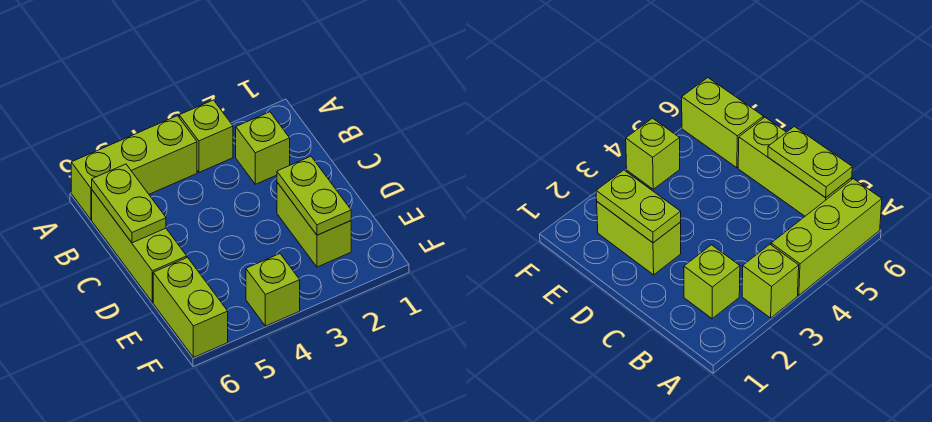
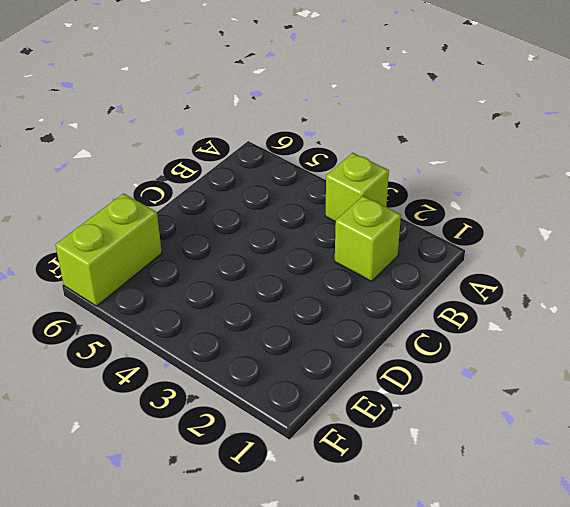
none -> lime 1x3 brick [71,116,197,220]
none -> lime 1x3 brick [92,190,187,302]

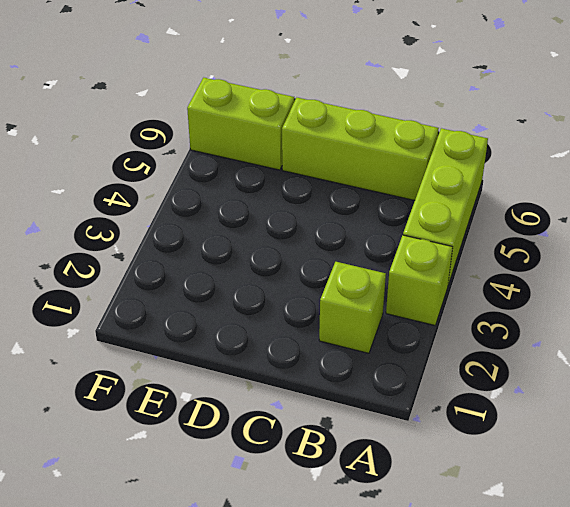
none -> lime 1x2 brick [277,182,351,267]
none -> lime 1x1 brick [246,254,300,326]

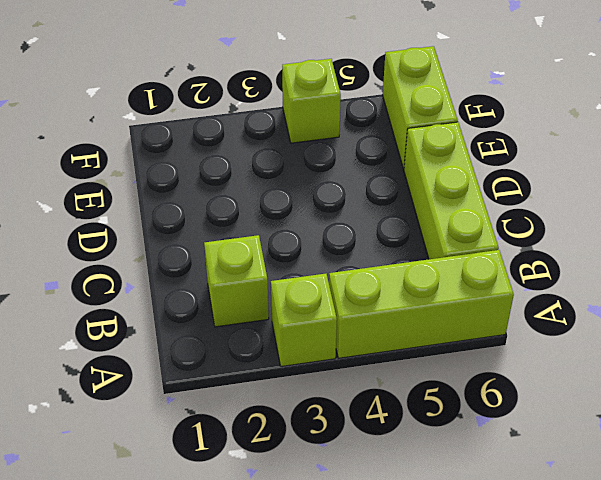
none -> lime 1x2 brick [277,182,351,267]
none -> lime 1x2 plate [92,164,166,243]

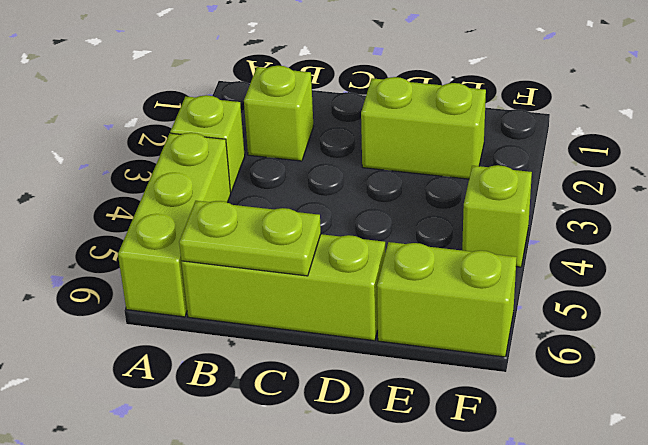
none -> lime 1x2 plate [277,156,351,235]

